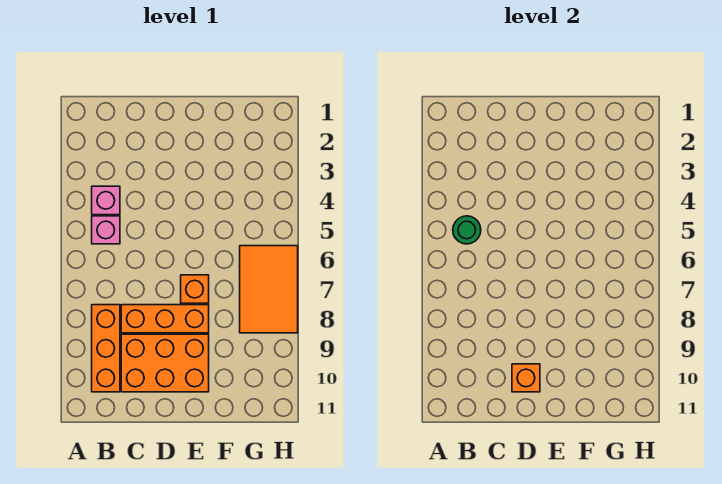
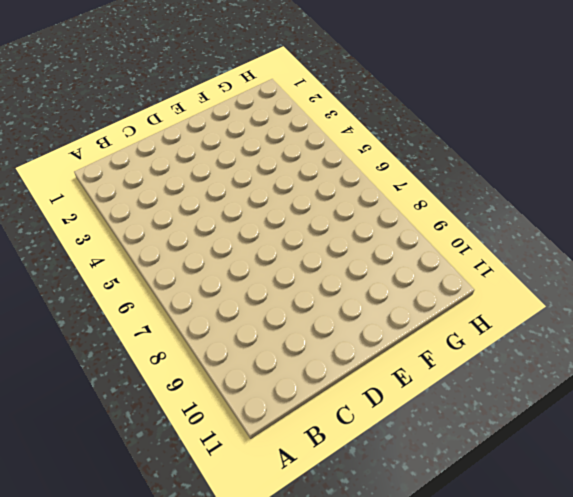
none -> pink 1x1 brick [92,186,120,215]
none -> pink 1x1 brick [92,216,120,244]

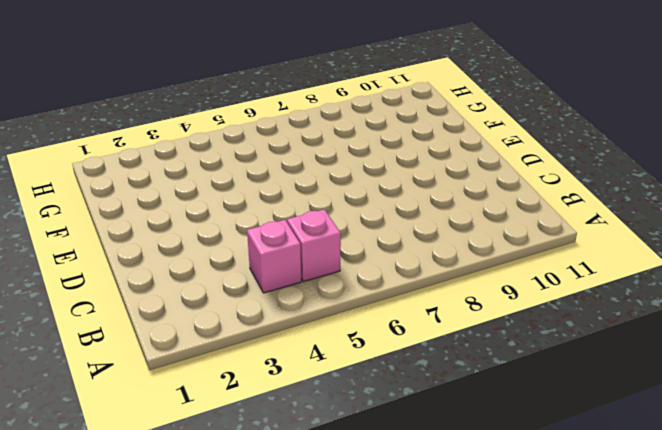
none -> orange 1x3 brick [92,305,120,392]
none -> orange 1x3 brick [121,305,209,333]

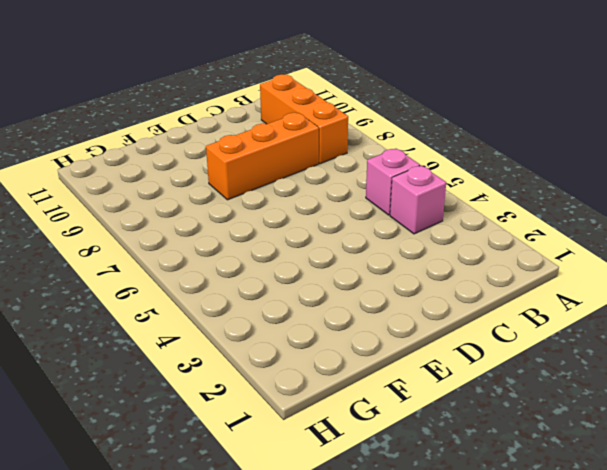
none -> orange 2x3 brick [121,334,209,392]
none -> orange 1x1 brick [181,275,209,303]

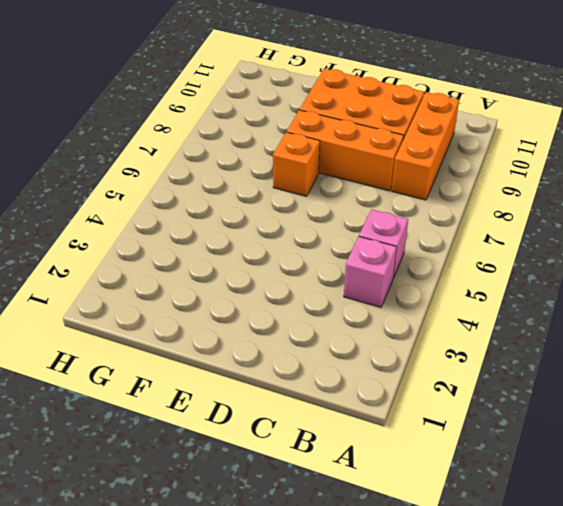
none -> orange 2x3 tile [240,246,298,333]
none -> green 1x1 round brick [453,216,481,244]

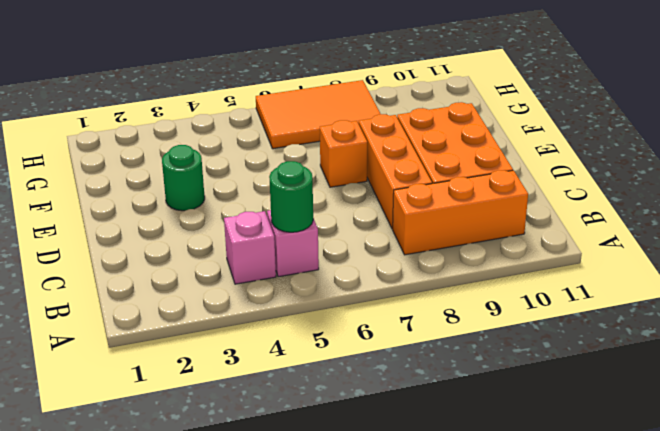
green 1x1 round brick [162,145,205,211] -> none
none -> orange 1x1 brick [512,364,540,392]

